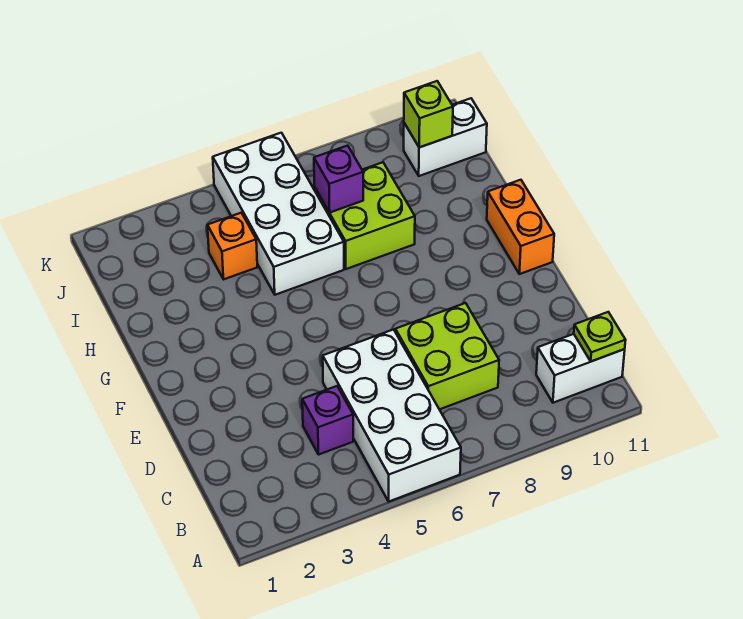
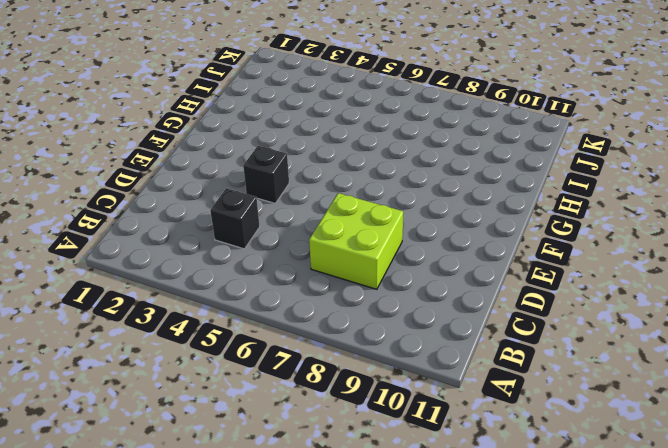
black 1x1 brick [210,188,260,249] -> purple 1x1 brick [302,386,353,455]
black 1x1 brick [243,146,289,203] -> none
none -> white 2x4 brick [323,330,461,501]
none -> white 1x2 brick [536,334,625,403]
none -> orange 1x2 brick [487,180,554,274]

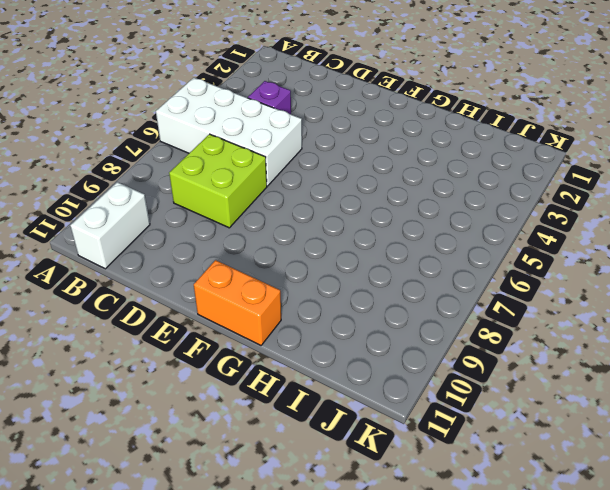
none -> white 2x4 brick [213,133,344,295]
none -> lime 2x2 brick [314,162,415,269]
none -> orange 1x1 brick [207,213,257,279]

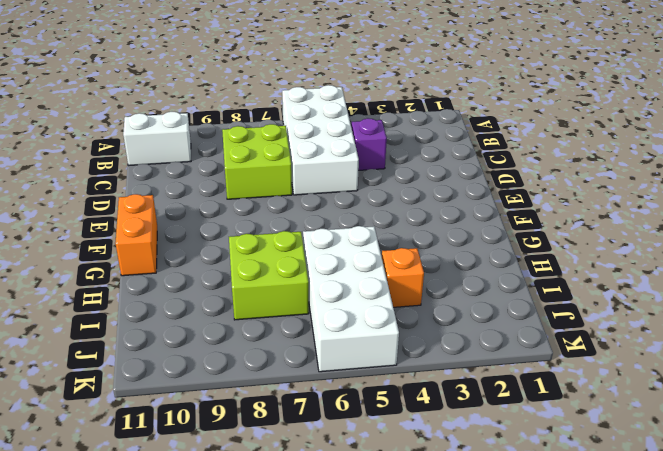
none -> white 1x2 brick [404,98,487,176]
none -> lime 1x1 plate [574,312,626,361]
none -> purple 1x1 brick [314,146,363,212]

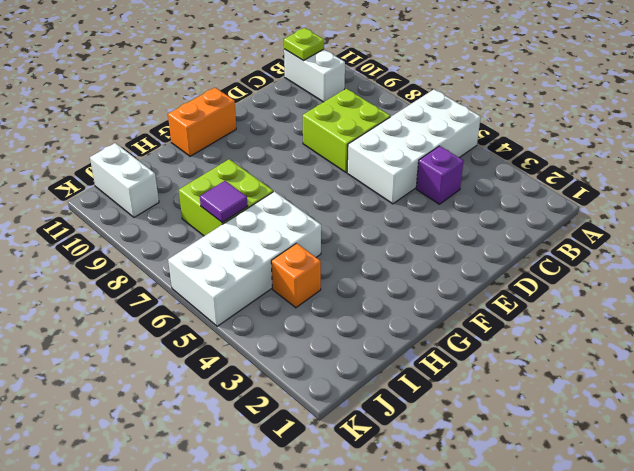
purple 1x1 tile [200,181,248,223] -> purple 1x1 brick [314,146,363,212]
none -> lime 1x1 brick [404,81,453,147]

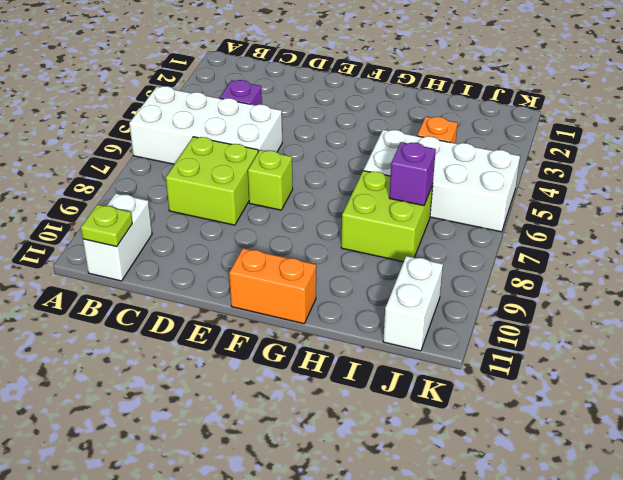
lime 1x1 brick [248,150,293,210] -> lime 1x1 brick moved to [404,81,453,147]

